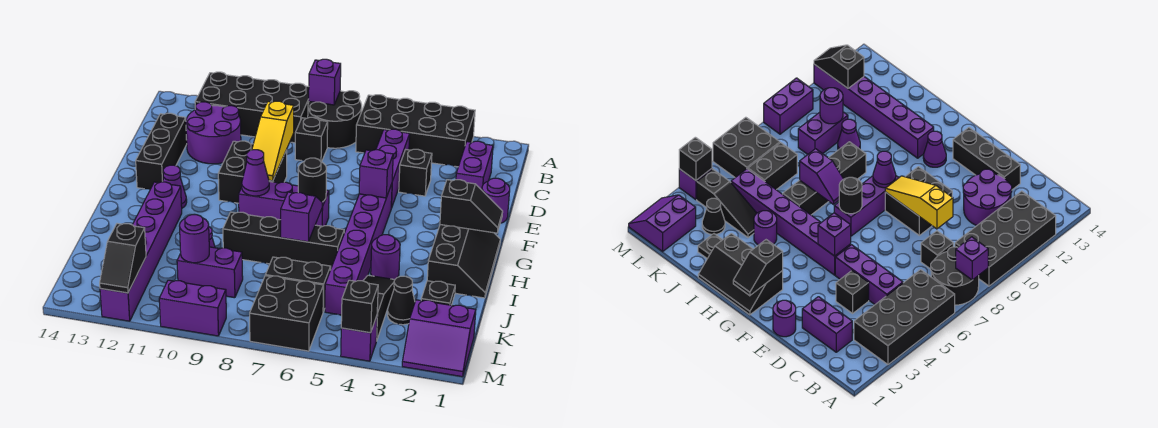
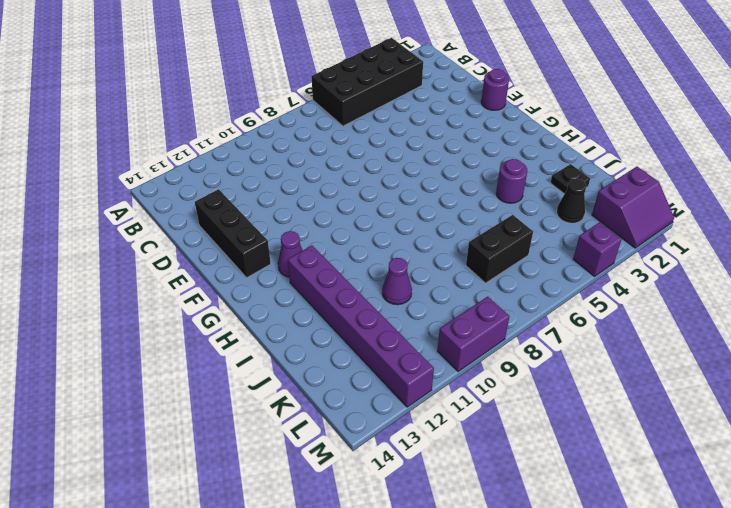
none -> black 2x2 round brick [308,91,362,148]
none -> black 2x4 brick [195,72,309,143]
none -> purple 1x2 brick [456,141,493,190]
none -> purple 1x3 brick [376,129,410,208]

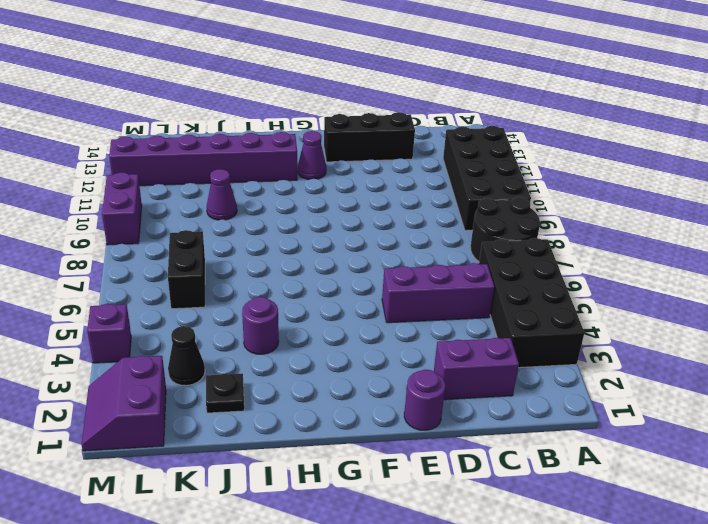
none -> black 1x1 brick [295,117,328,162]
none -> purple 2x2 round brick [186,102,241,164]
none -> black 1x1 brick [399,149,432,196]
none -> black 2x2 brick [218,141,287,203]

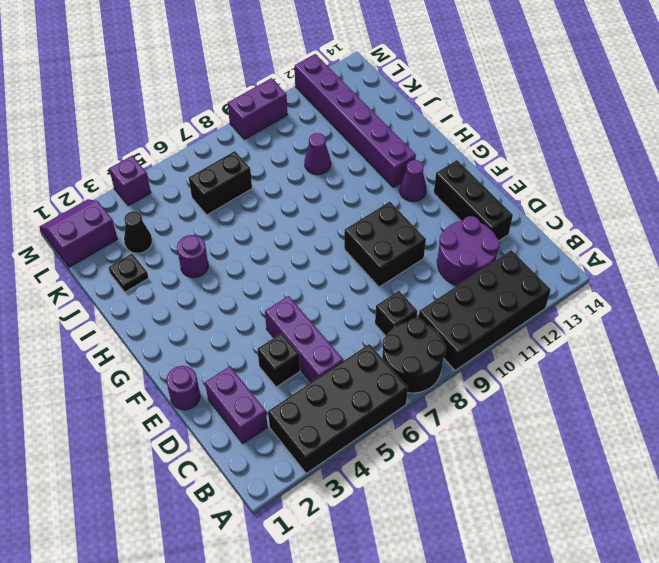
none -> purple 1x6 brick [325,184,392,315]
none -> black 2x3 slope [427,225,500,298]
none -> purple 1x3 brick [239,182,329,226]
none -> black 1x4 brick [223,212,344,268]

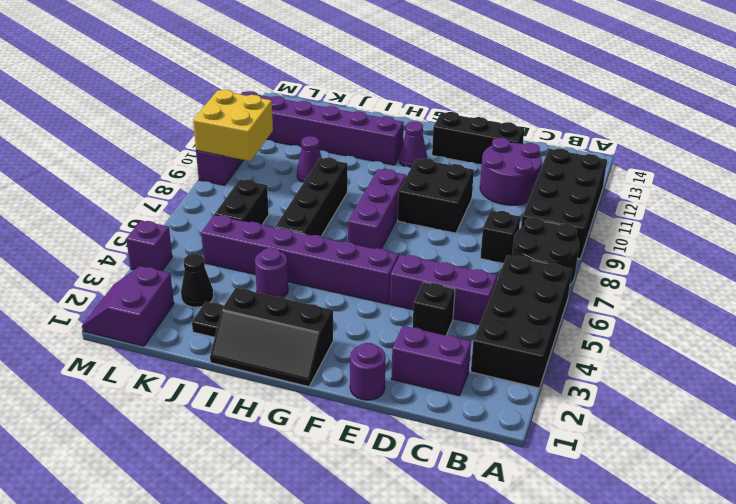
yellow 2x2 brick [193,90,273,161] -> none
none -> black 1x3 slope [363,275,394,341]
none -> purple 1x2 brick [177,247,243,298]
none -> black 2x2 brick [250,276,323,351]
none -> purple 1x1 brick [309,59,341,105]

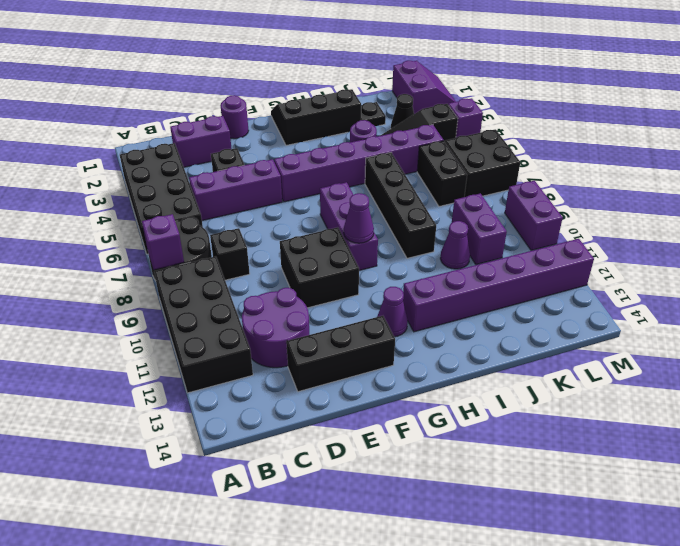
none -> yellow 1x3 slope [252,101,294,181]
none -> purple 1x1 brick [359,150,393,198]
none -> black 1x2 slope [440,180,503,233]
none -> black 1x1 round brick [298,158,326,202]

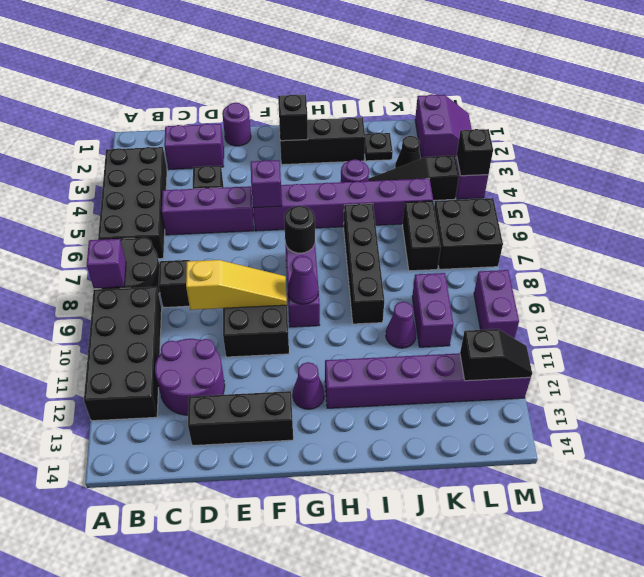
none -> purple 1x2 slope [281,192,322,242]
none -> purple 1x1 round brick [180,215,209,263]

